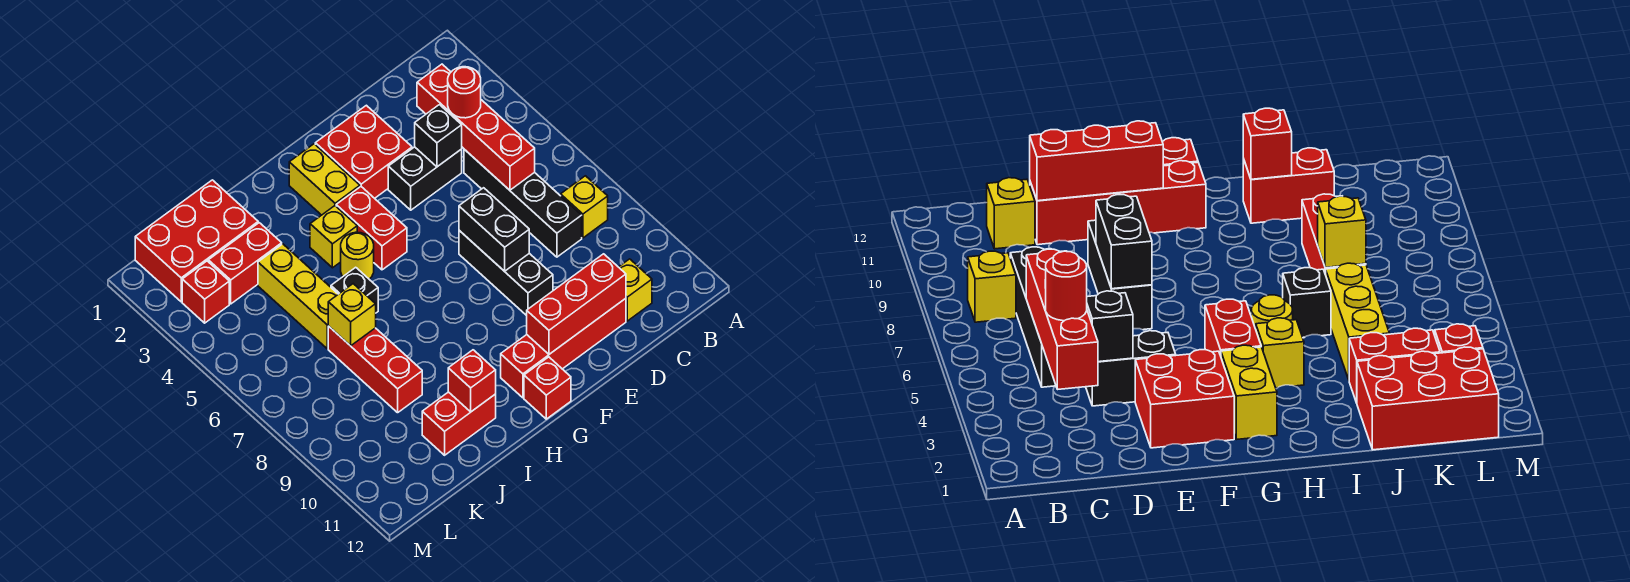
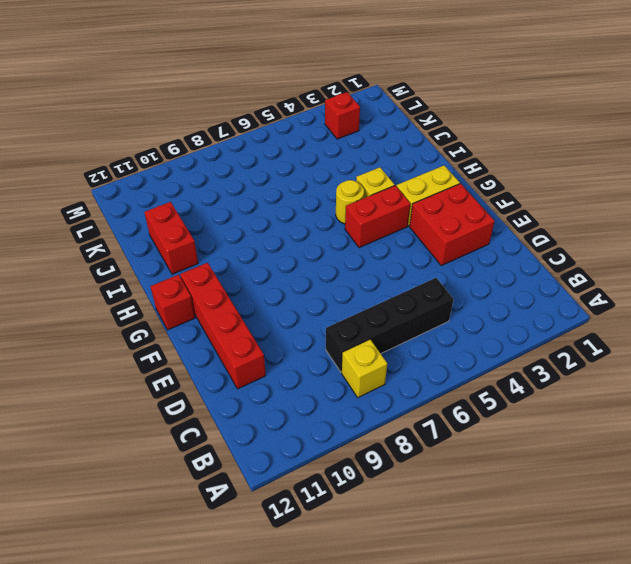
none -> yellow 1x1 brick [619,259,652,321]
none -> black 1x2 brick [388,147,462,210]
none -> black 1x3 brick [459,230,553,316]

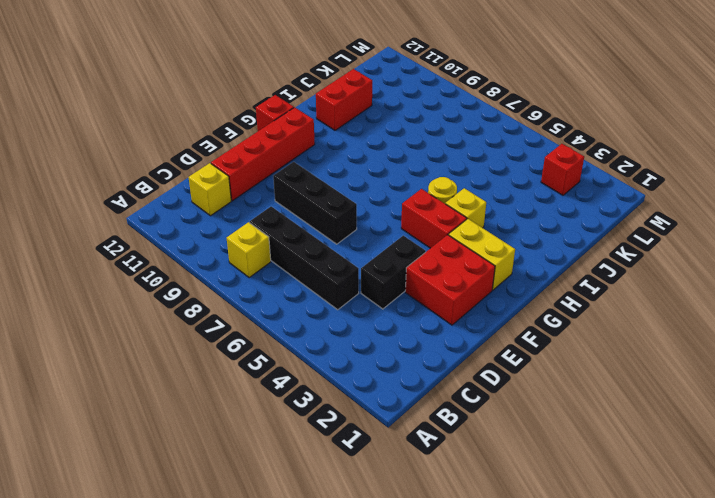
none -> black 1x1 brick [331,267,378,313]
none -> red 2x3 brick [135,180,258,302]
none -> red 1x2 brick [208,223,282,304]

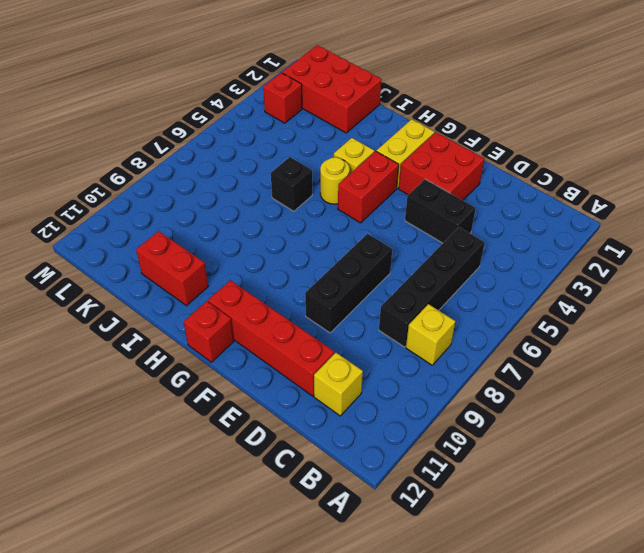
none -> red 1x2 brick [208,223,282,304]
none -> yellow 1x3 brick [258,244,338,349]
none -> red 1x3 brick [328,326,422,413]

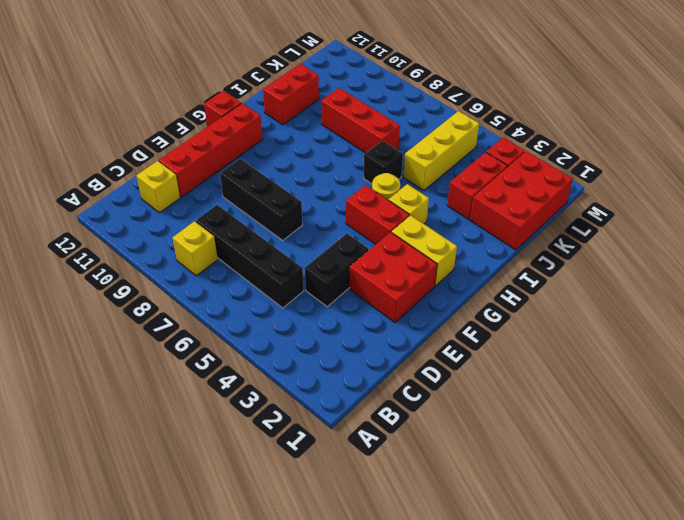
yellow 1x3 brick [403,111,479,190] -> yellow 1x3 brick turned to [258,244,338,349]
none -> red 1x4 brick [417,64,535,190]
none -> black 1x1 brick [415,105,462,167]
none -> red 1x3 brick [527,254,626,354]

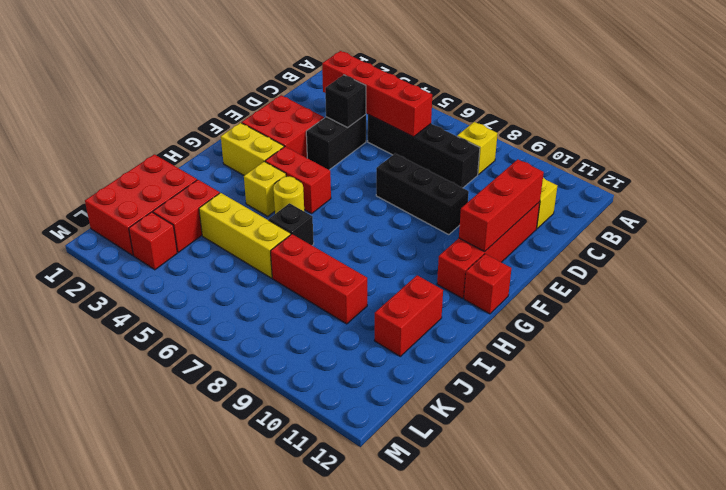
none -> black 1x2 brick [459,188,529,271]
none -> red 1x1 brick [448,350,496,412]
none -> yellow 1x1 brick [328,284,376,346]

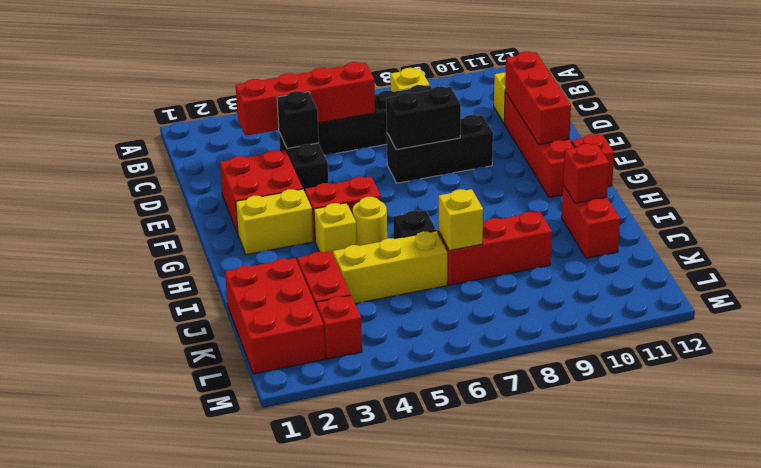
none -> red 1x1 round brick [448,67,481,118]

